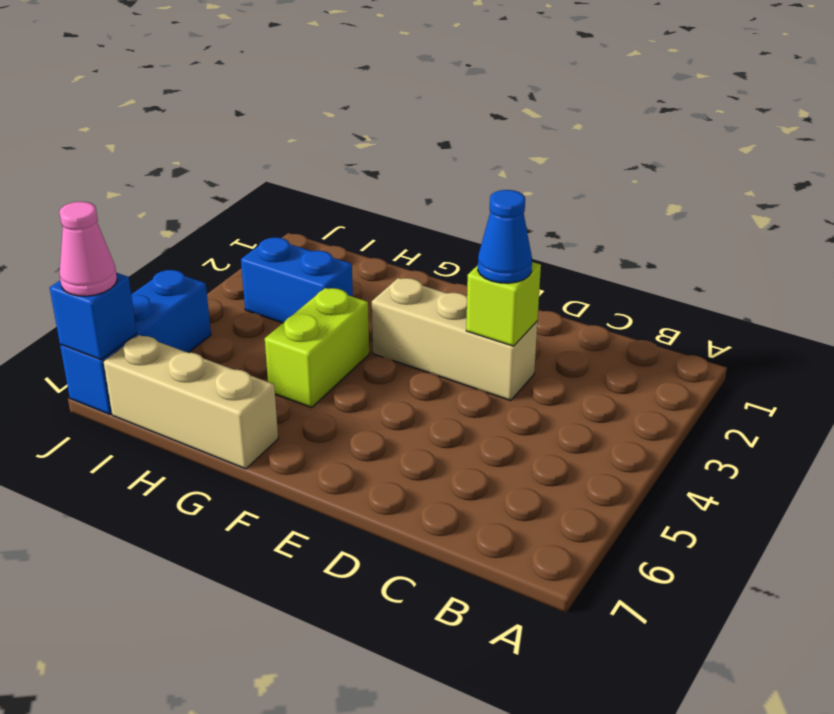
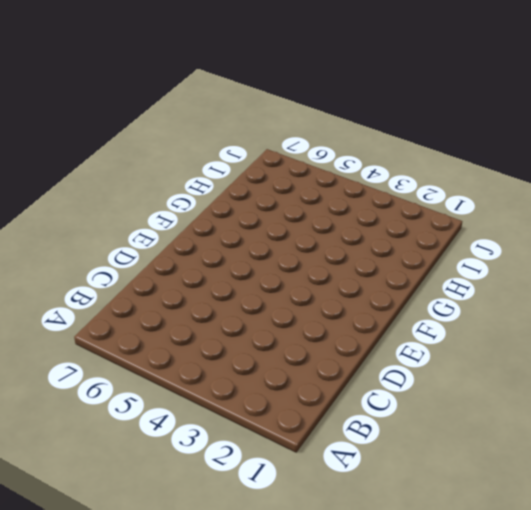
none -> tan 1x3 brick [372,278,537,401]
none -> lime 1x2 brick [265,288,369,408]

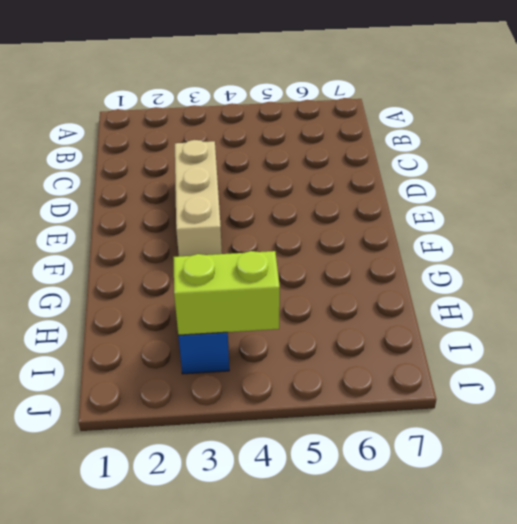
lime 1x2 brick [173,251,280,335] -> lime 1x2 brick moved to [265,288,369,408]
none -> tan 1x3 brick [103,335,278,469]
none -> blue 1x3 brick [60,270,211,414]

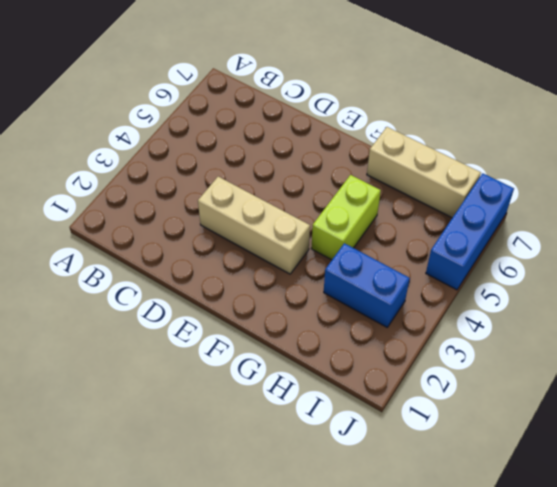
none -> lime 1x1 brick [466,262,541,346]
none -> blue 1x1 brick [50,273,137,360]

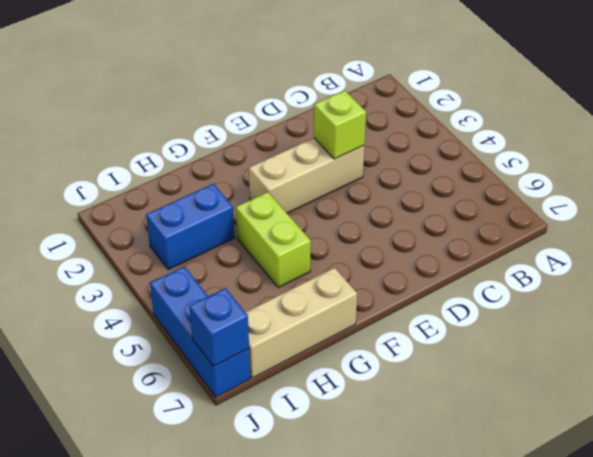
none -> blue 1x1 cone [478,190,532,283]
none -> pink 1x1 cone [59,202,117,296]

